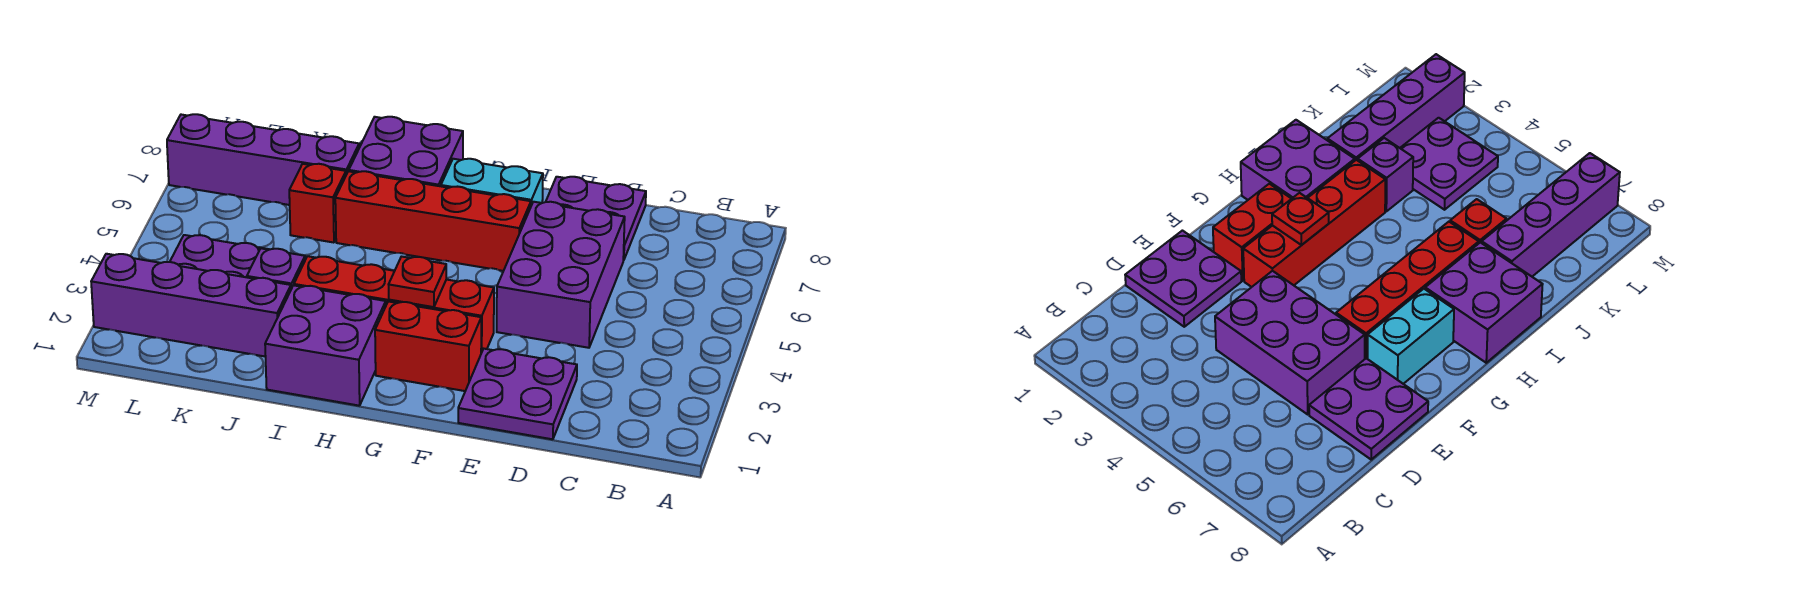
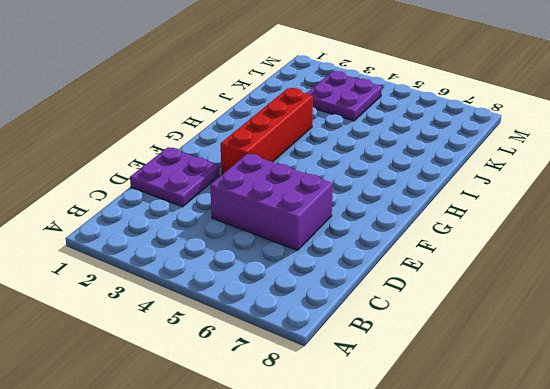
none -> purple 2x2 plate [546,177,646,260]
none -> red 1x2 brick [375,301,481,391]
none -> red 1x4 brick [335,171,531,271]

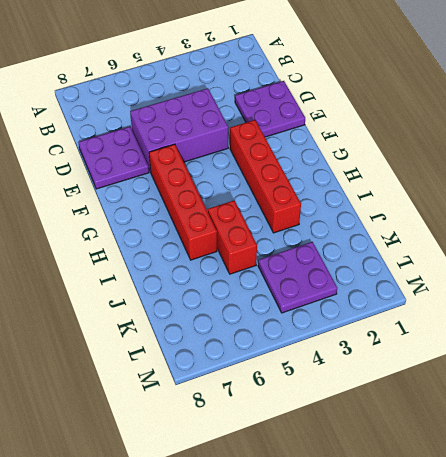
red 1x2 brick [208,200,257,274] -> red 1x2 brick moved to [375,301,481,391]
none -> cyan 1x2 brick [441,159,543,205]
none -> purple 2x2 brick [265,285,386,406]
none -> purple 2x2 brick [349,117,463,186]

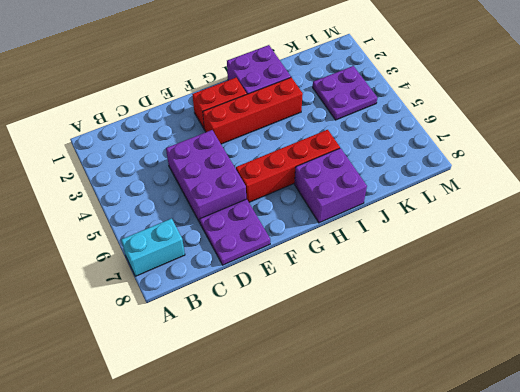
cyan 1x2 brick [121,219,185,276] -> cyan 1x2 brick moved to [441,159,543,205]
none -> purple 2x2 plate [458,349,577,439]
none -> purple 1x4 brick [91,254,291,357]
none -> purple 1x1 brick [247,248,305,289]

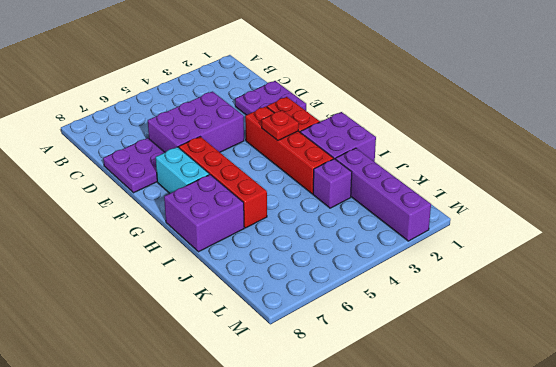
none -> red 1x1 brick [289,164,346,243]
none -> purple 1x4 brick [167,114,359,205]
none -> purple 2x2 plate [170,235,270,277]

